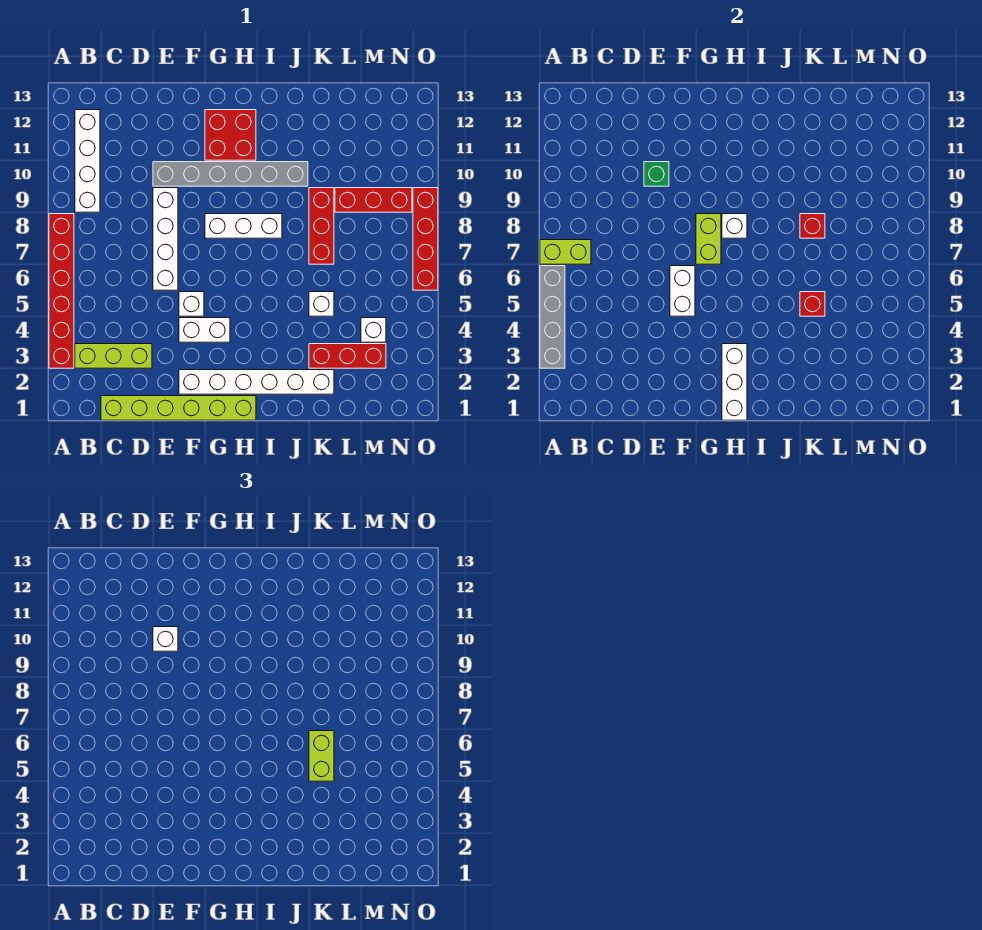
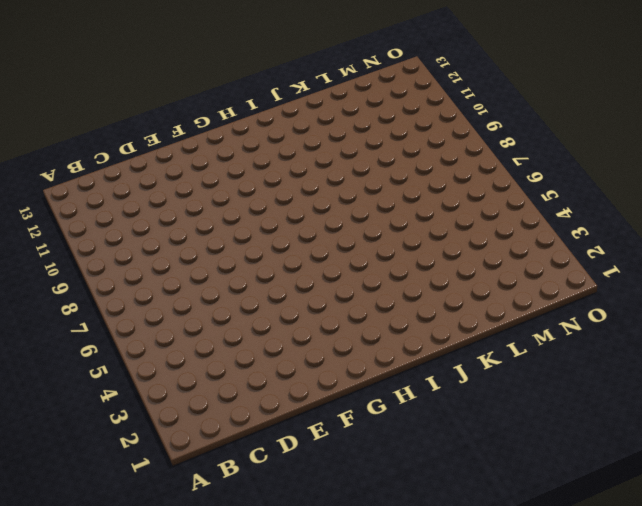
none -> red 1x6 brick [49,214,74,368]
none -> lime 1x3 brick [75,344,152,368]
none -> white 1x4 brick [75,110,100,212]

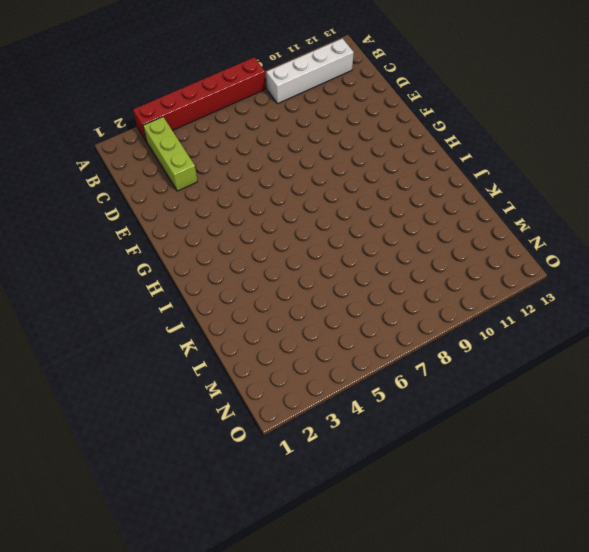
none -> lime 1x6 brick [101,396,256,420]
none -> white 1x4 brick [153,188,178,290]
none -> grey 1x6 brick [153,162,308,186]

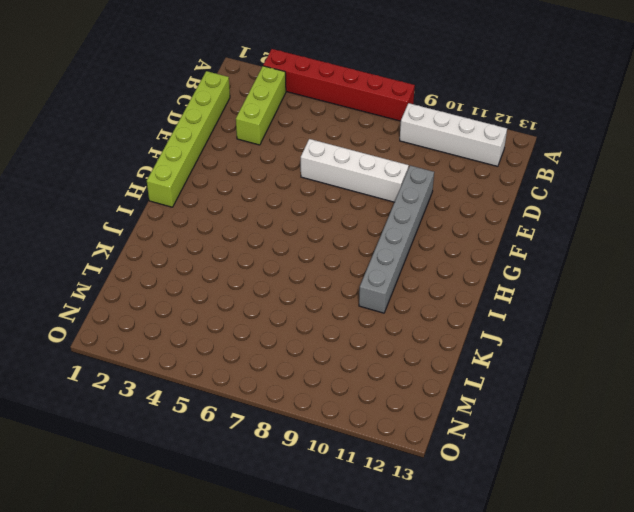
none -> white 1x6 brick [179,370,334,394]
none -> white 1x2 brick [179,318,230,342]
none -> white 1x1 brick [179,292,204,316]

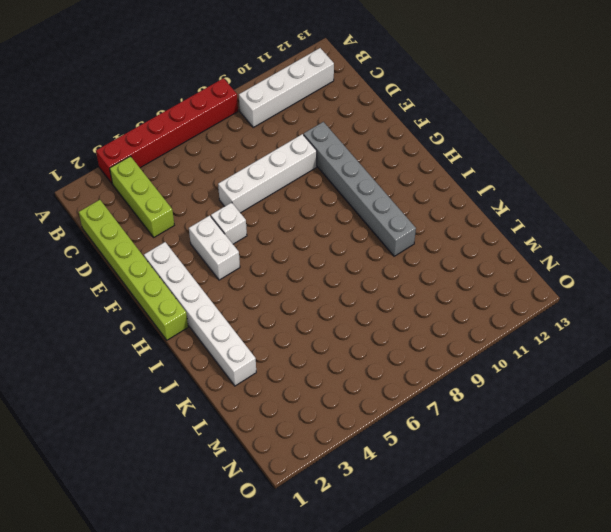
none -> white 1x3 brick [205,214,282,238]
none -> red 2x2 brick [205,110,256,160]
none -> red 1x3 brick [309,344,386,368]

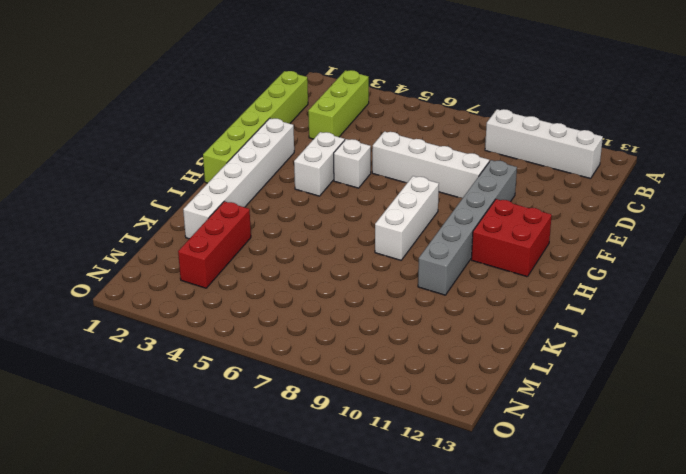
none -> red 1x6 brick [49,214,74,368]
none -> white 1x1 brick [309,292,334,316]
none -> red 1x3 brick [309,188,334,264]

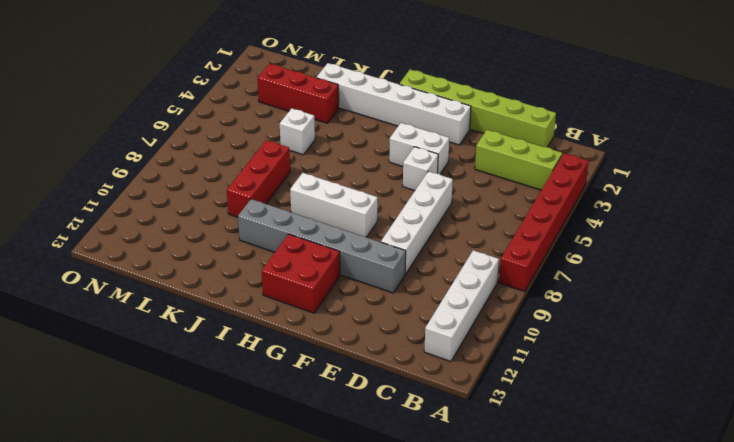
none -> red 1x3 brick [335,188,412,212]
none -> white 1x1 brick [361,318,386,342]
none -> red 1x4 brick [413,188,438,290]

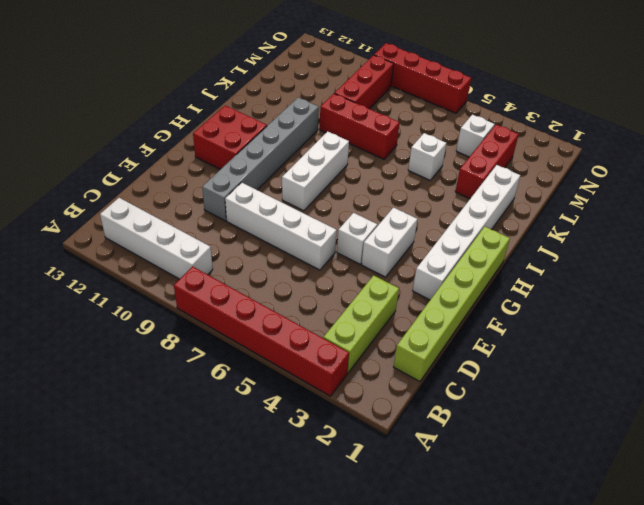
none -> grey 1x4 brick [540,266,565,368]
none -> lime 1x2 brick [540,240,591,264]
none -> green 1x1 brick [644,162,669,186]

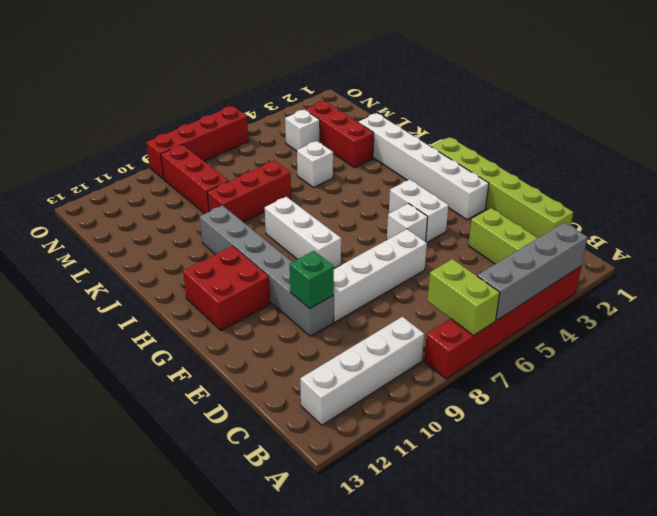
none -> white 1x2 brick [670,266,695,316]
none -> lime 1x2 brick [696,214,721,264]
none -> white 1x3 brick [722,344,747,420]

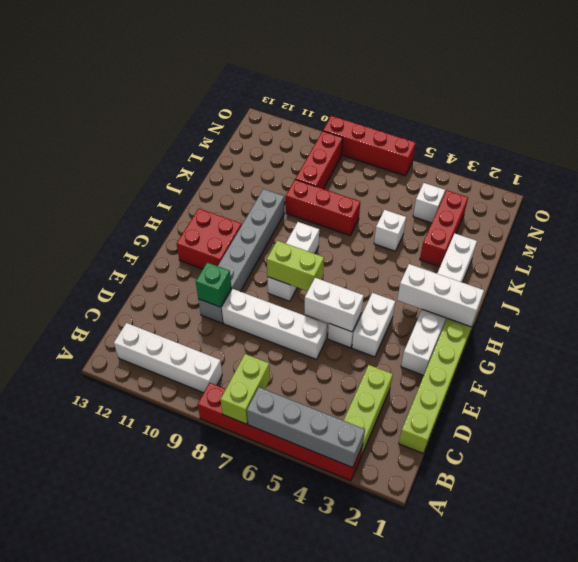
none -> white 1x1 brick [722,214,747,238]
none -> red 1x1 brick [800,292,825,316]
none -> red 1x1 brick [800,214,825,238]

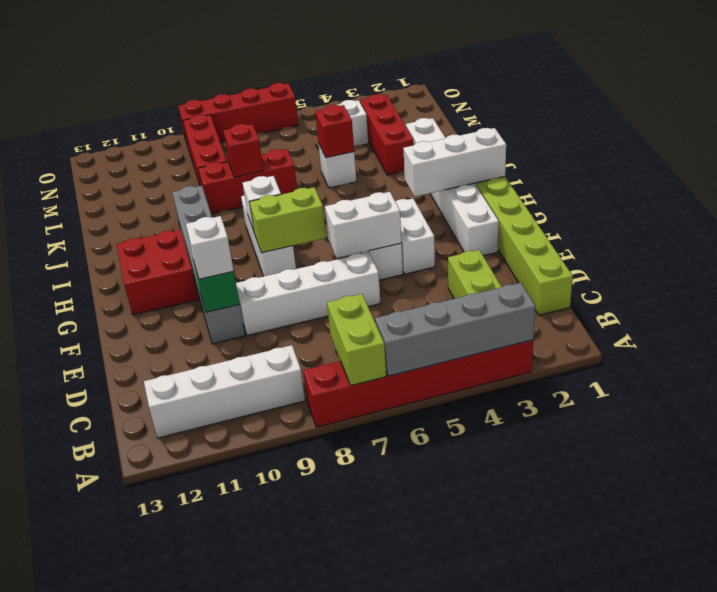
none -> lime 1x2 brick [309,731,334,781]

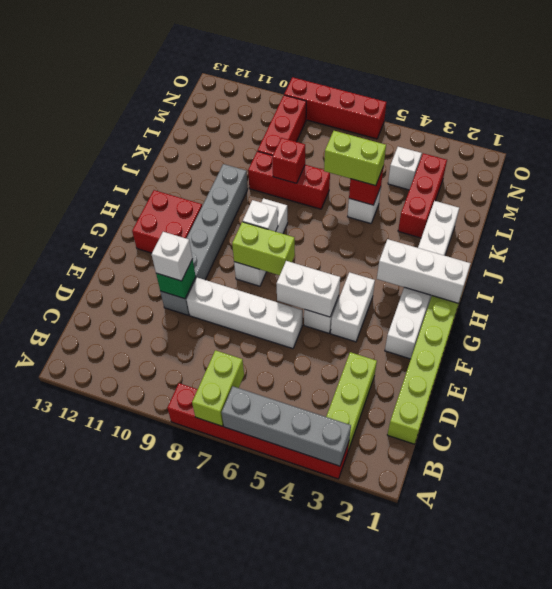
none -> white 1x4 brick [75,110,100,212]

